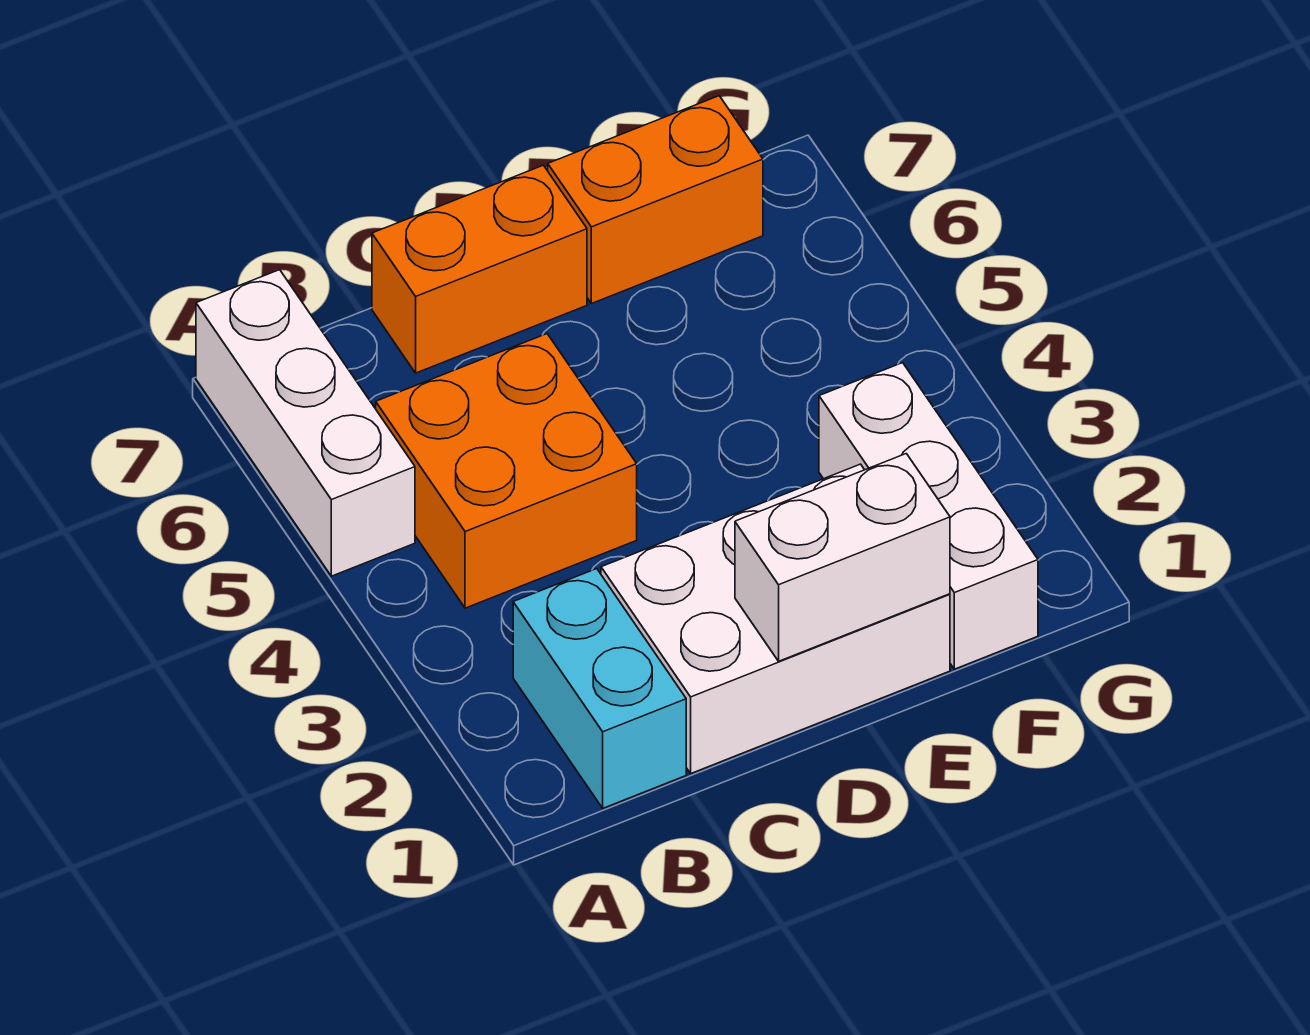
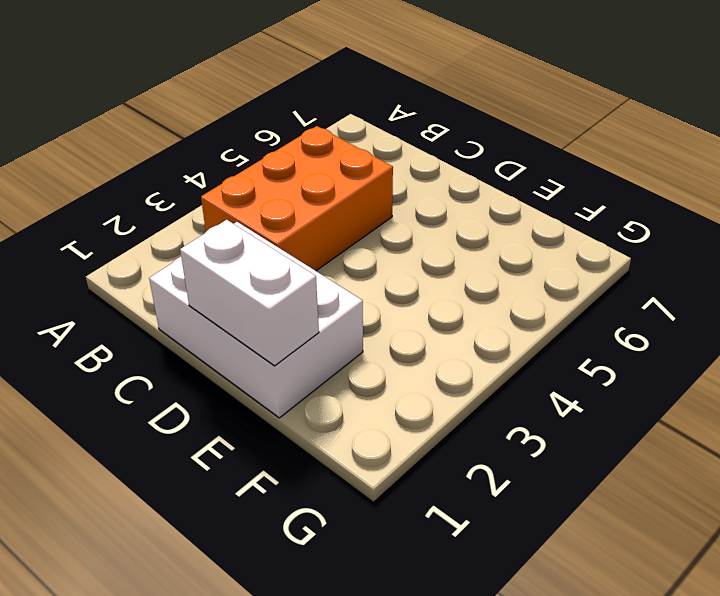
orange 2x3 brick [201,126,393,271] -> orange 2x2 brick [376,334,637,608]
none -> white 1x3 brick [196,270,415,576]
none -> cyan 1x2 brick [513,569,686,808]

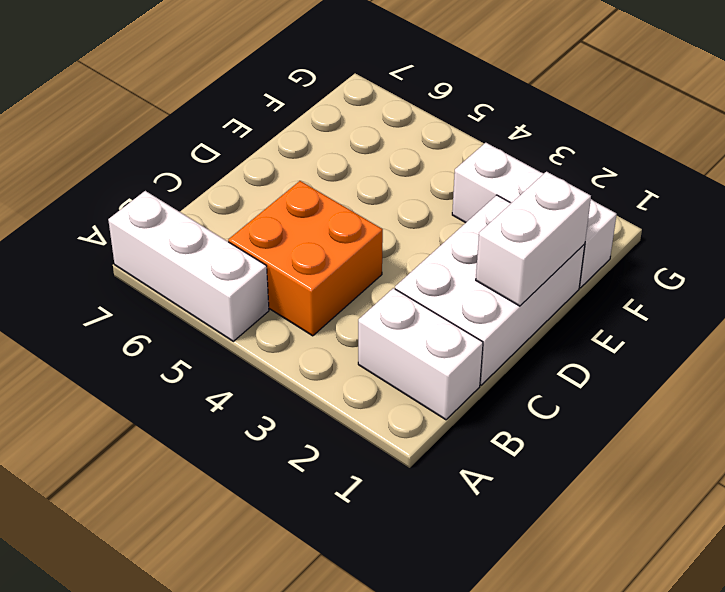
white 1x2 brick [358,288,483,420] -> cyan 1x2 brick [513,569,686,808]
none -> orange 1x2 brick [372,165,587,373]
none -> orange 1x2 brick [548,96,763,304]

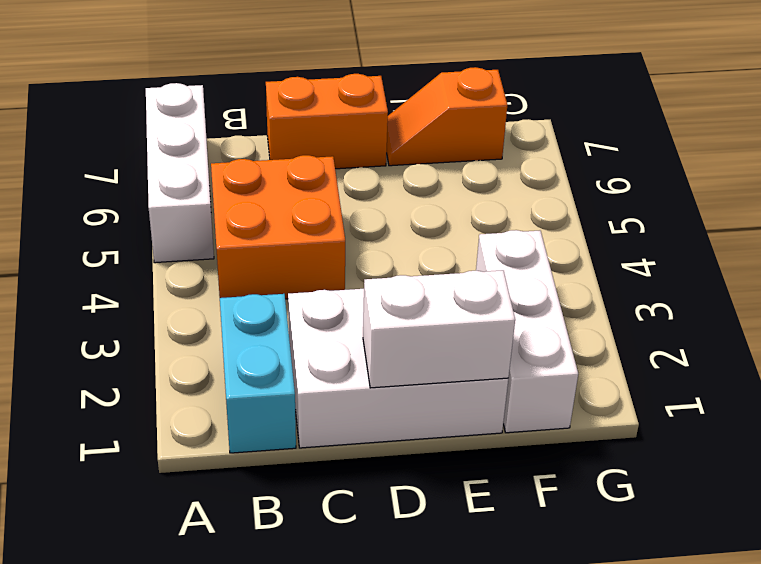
orange 1x2 slope [387,67,507,166] -> orange 1x2 brick [548,96,763,304]

